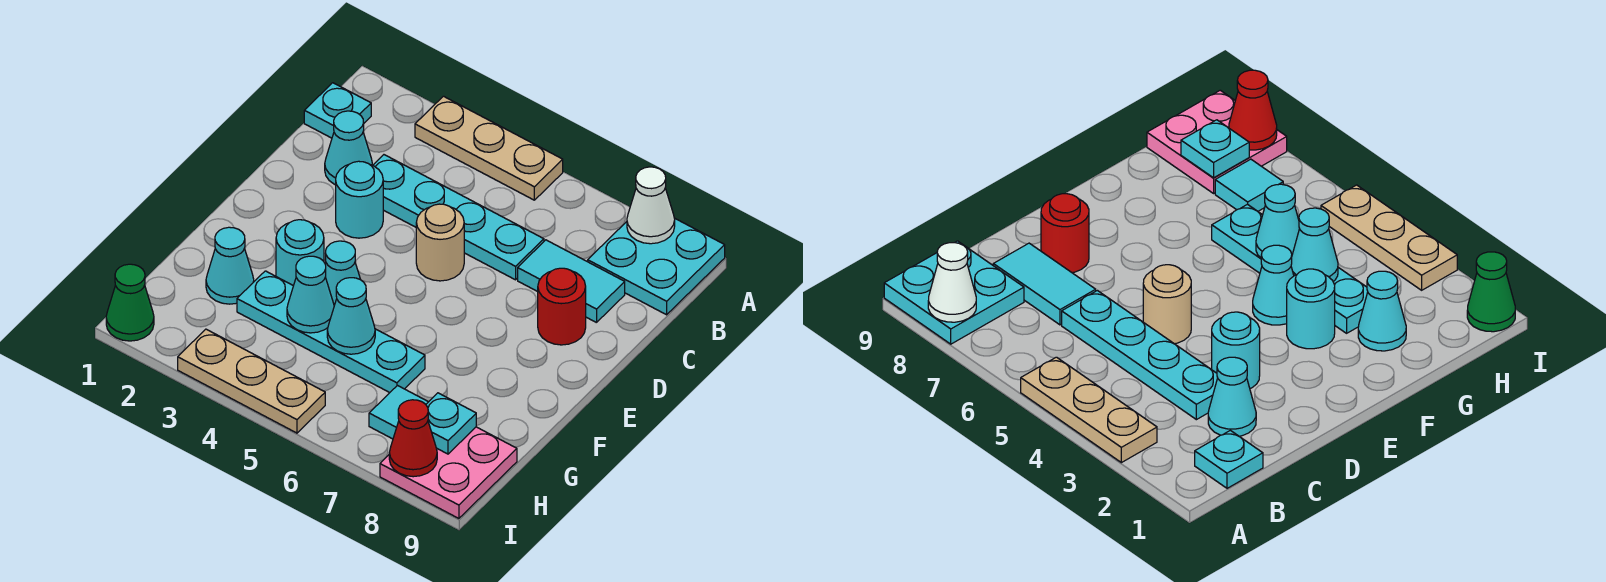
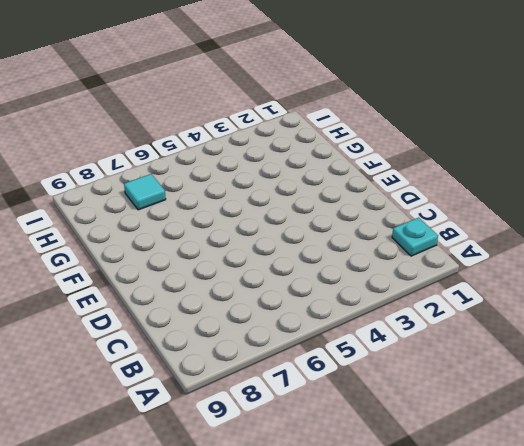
none -> tan 1x3 plate [415,96,563,200]
none -> cyan 2x2 plate [588,218,725,315]
none -> cyan 1x1 cone [325,111,372,185]

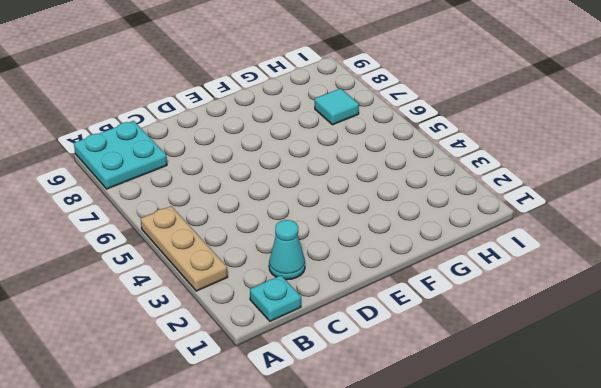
none -> cyan 1x4 plate [373,155,544,280]
none -> cyan 1x2 tile [518,240,625,323]
none -> cyan 1x1 round brick [336,161,383,238]

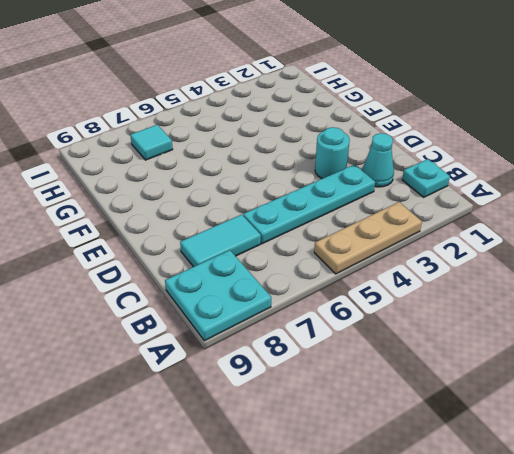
none -> tan 1x1 round brick [416,204,464,281]
none -> red 1x1 round brick [538,268,586,345]
none -> cyan 1x1 round brick [276,220,324,286]

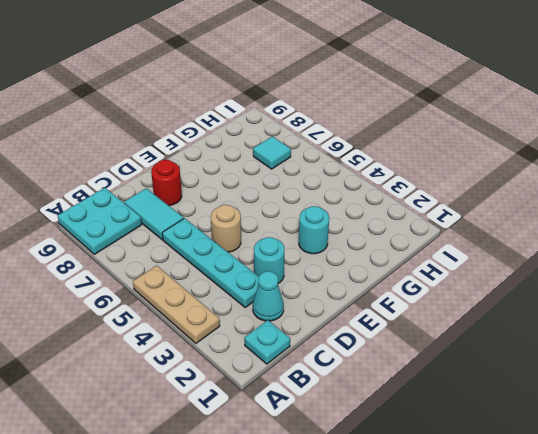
none -> cyan 1x1 cone [325,241,360,305]
none -> cyan 1x1 cone [206,227,254,304]
none -> cyan 1x4 plate [237,271,425,393]

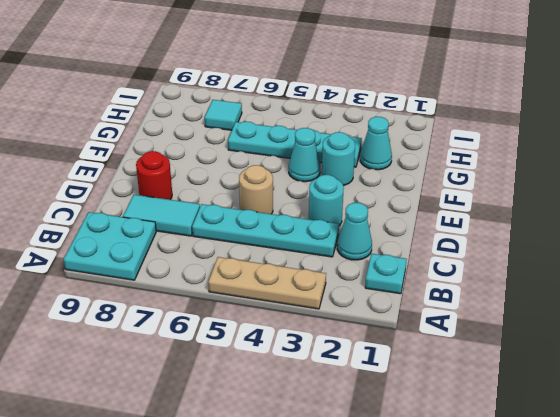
none -> pink 2x2 plate [380,427,517,518]
none -> green 1x1 cone [106,264,154,341]
none -> tan 1x3 plate [178,329,325,433]

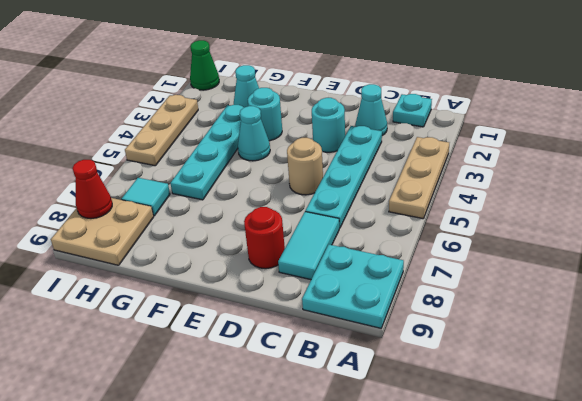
tan 2x2 plate [51,198,154,265] -> pink 2x2 plate [380,427,517,518]
none -> white 1x1 cone [627,167,675,244]
none -> cyan 1x1 cone [287,256,334,333]
none -> cyan 1x1 cone [327,278,375,354]

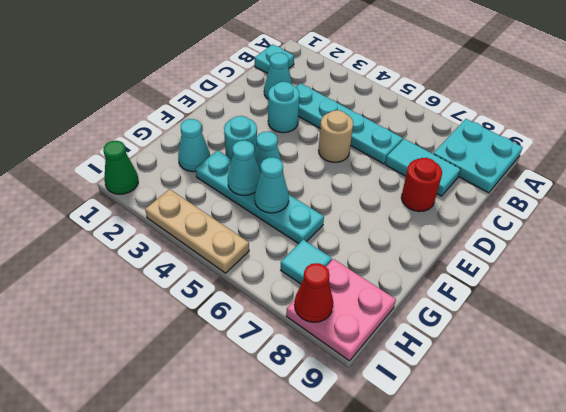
none -> tan 1x3 plate [415,96,563,200]
none -> white 1x1 cone [627,167,675,244]
none -> cyan 1x1 plate [426,393,476,454]

